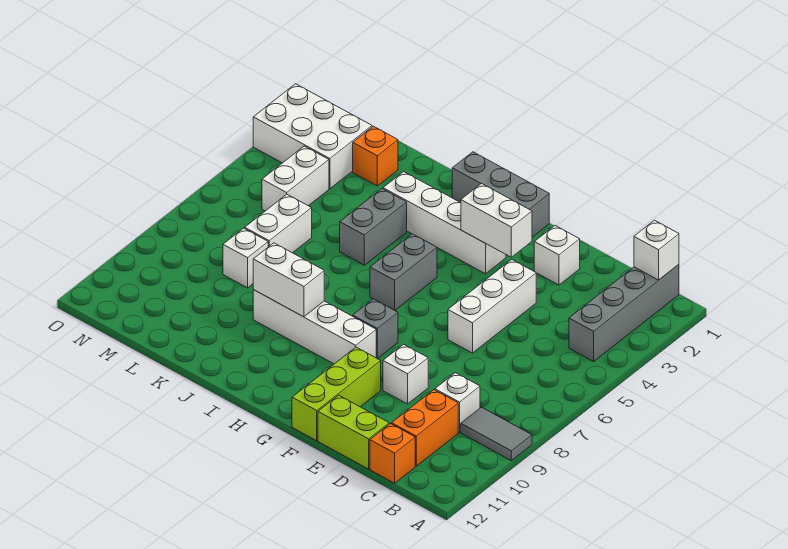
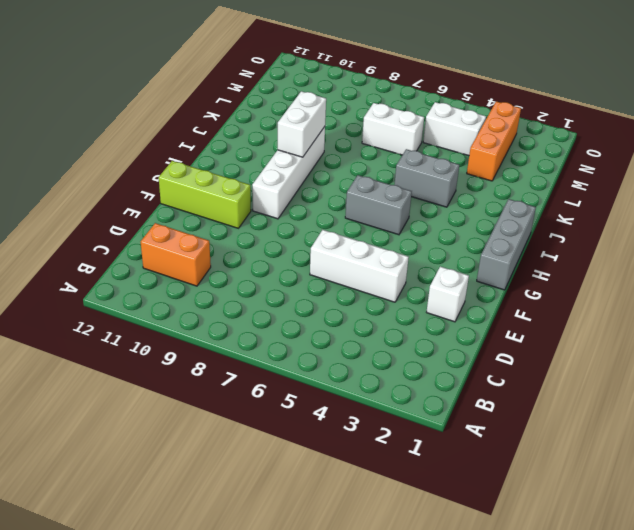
orange 1x3 brick [467,101,521,181] -> white 2x3 brick [253,84,372,189]
none -> grey 1x2 tile [461,407,532,461]
none -> grey 1x4 brick [569,265,679,362]
none -> white 1x1 brick [435,373,480,432]

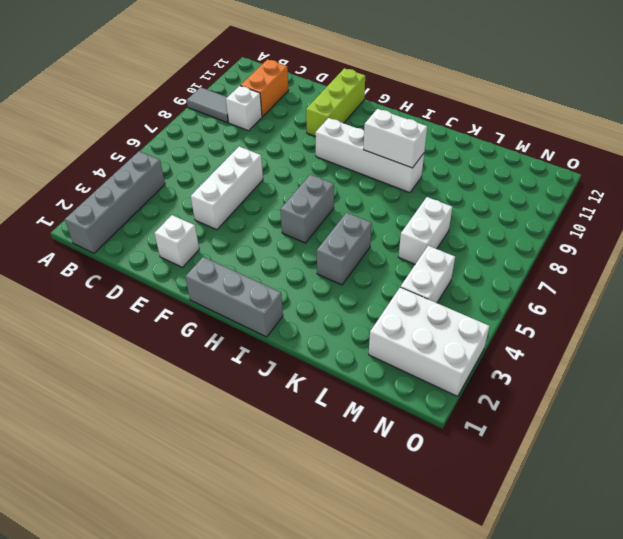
none -> orange 1x1 brick [370,424,415,483]
none -> lime 1x2 brick [318,395,389,469]
none -> white 1x1 brick [383,344,428,404]

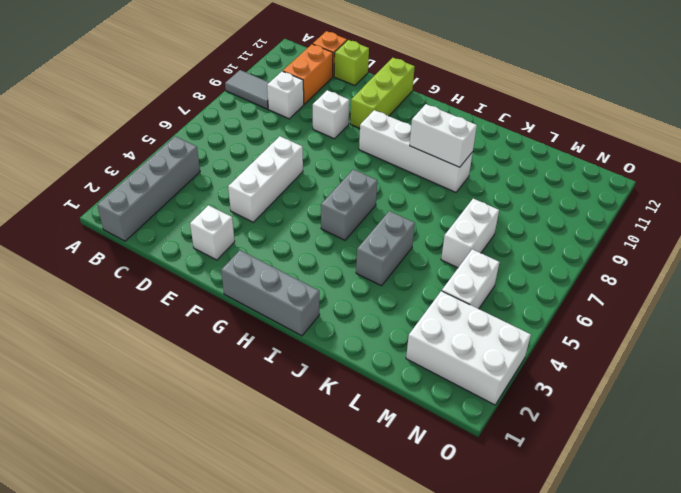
lime 1x1 brick [334,40,369,86] -> lime 1x2 brick [318,395,389,469]
none -> white 1x4 brick [383,172,506,274]
none -> grey 1x1 brick [353,299,398,359]
none -> orange 1x1 brick [353,126,398,186]

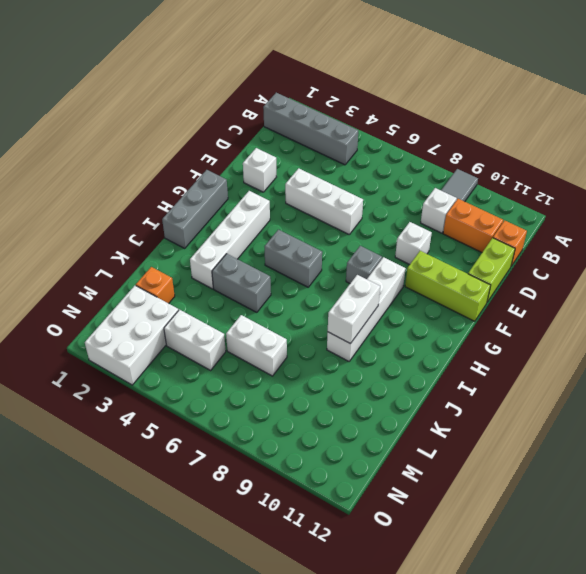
none -> white 1x1 brick [223,228,268,288]
none -> white 1x1 brick [634,220,679,280]
none -> white 1x2 brick [461,184,532,257]

